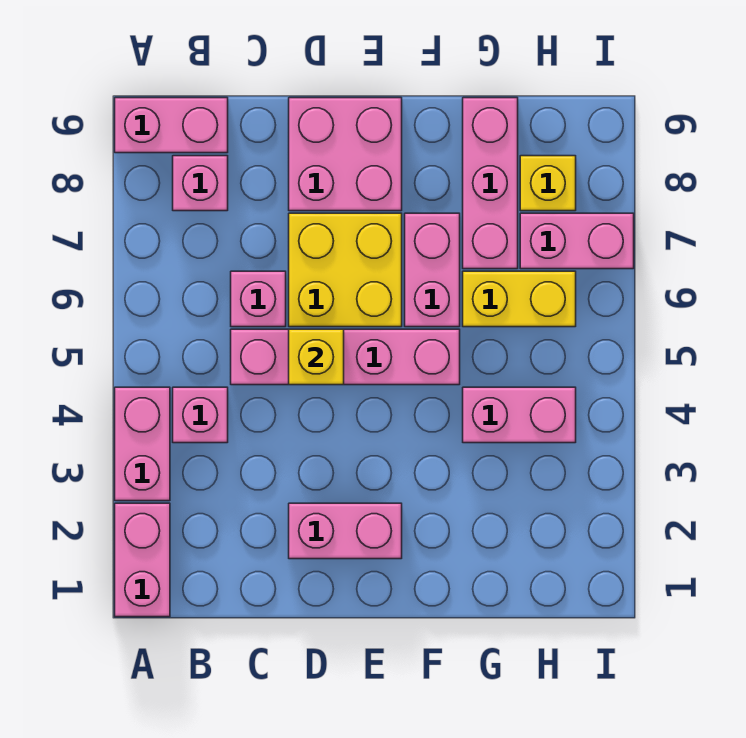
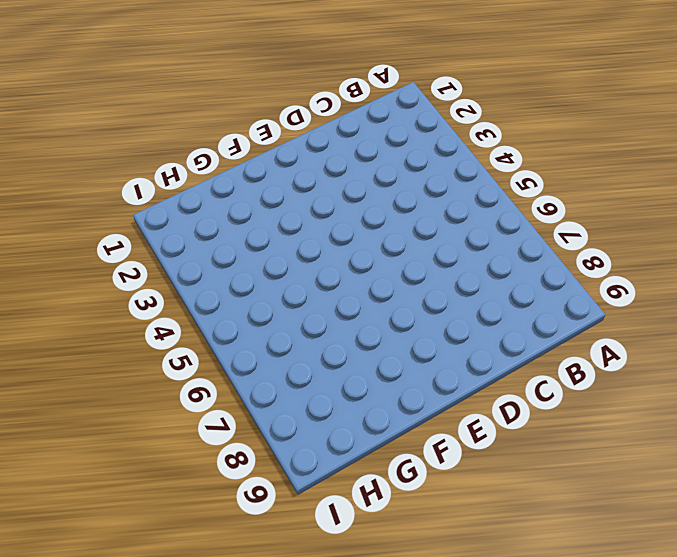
none -> pink 1x2 brick [115,503,170,617]
none -> pink 1x2 brick [115,387,170,501]
none -> pink 1x2 brick [115,98,228,153]

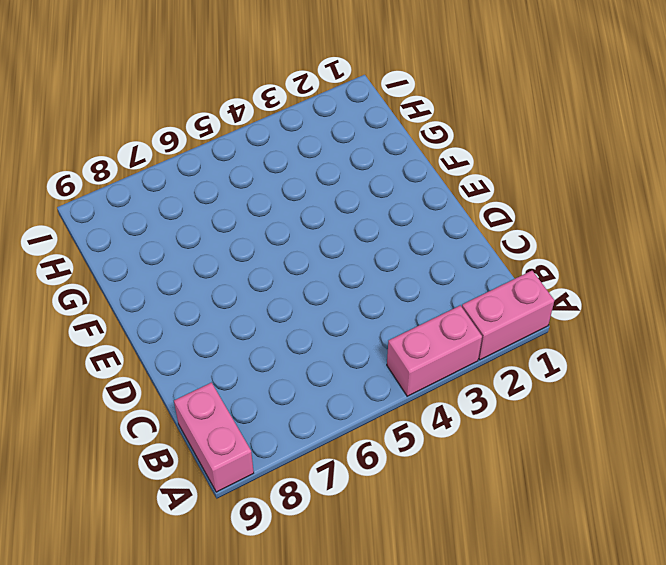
none -> pink 1x1 brick [173,387,228,443]
none -> pink 1x1 brick [173,156,228,211]
none -> pink 1x4 brick [231,329,460,385]

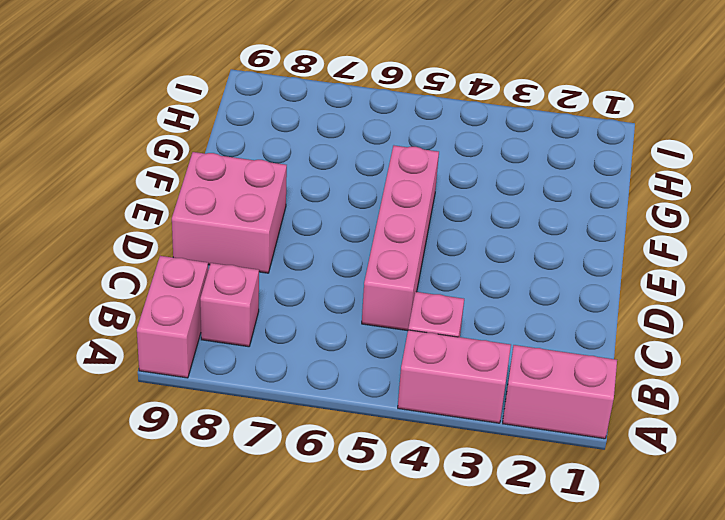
none -> pink 1x1 brick [231,271,286,327]
none -> pink 1x2 brick [289,503,402,559]
none -> yellow 2x2 brick [289,213,402,327]

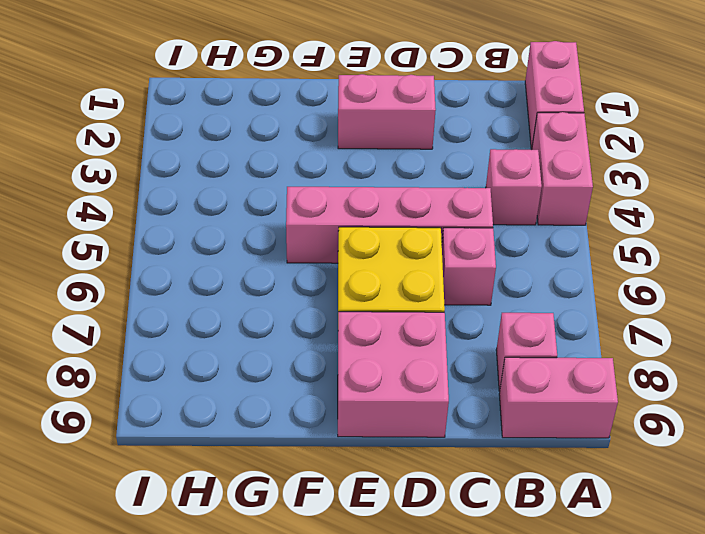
none -> pink 1x2 brick [405,213,460,327]
none -> pink 1x2 brick [463,387,576,443]
none -> yellow 1x2 brick [463,271,576,327]

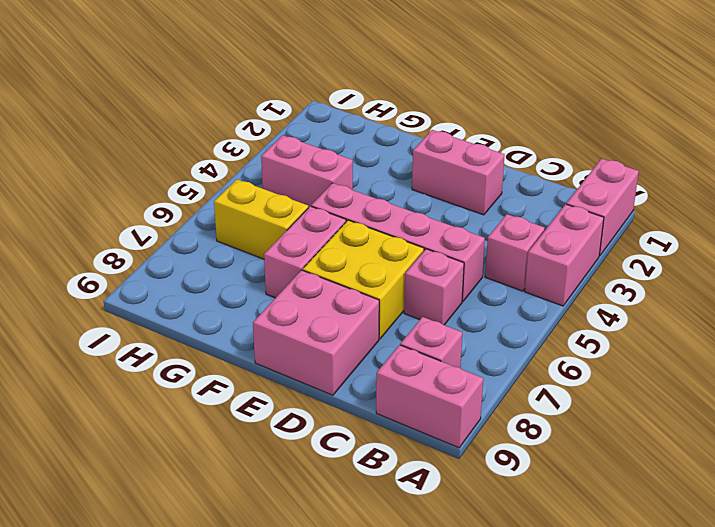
none -> pink 1x3 brick [463,98,518,269]
none -> pink 1x2 brick [520,213,634,269]
none -> yellow 1x1 brick [520,156,576,211]

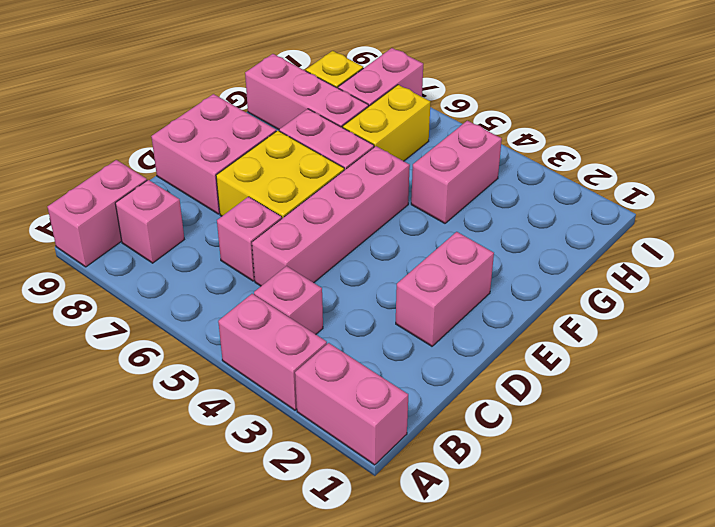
none -> yellow 1x1 brick [289,329,344,385]

